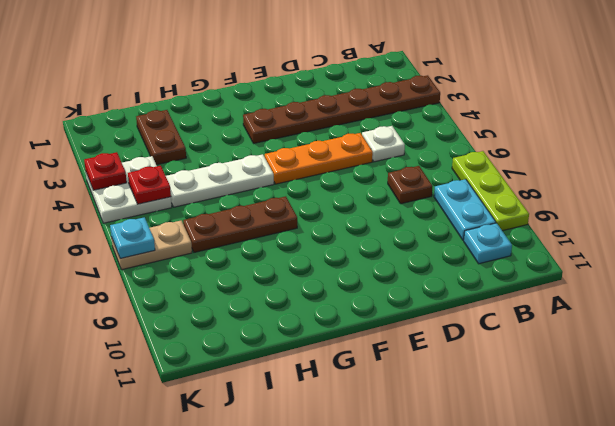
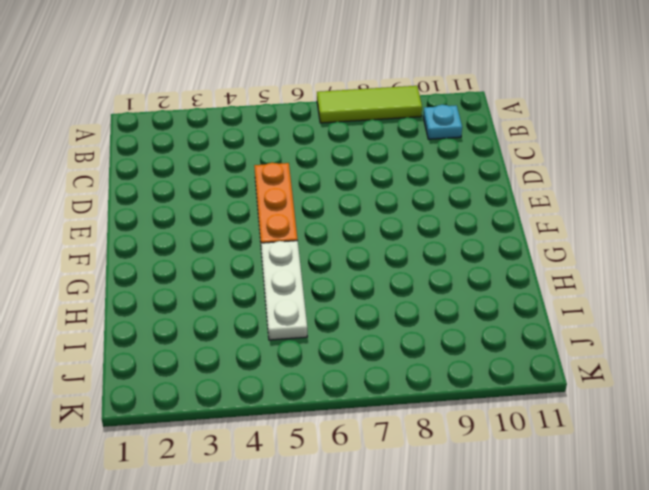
lime 1x3 tile [317,86,422,123] -> lime 1x3 plate [452,151,529,231]
none -> brown 1x6 plate [243,75,440,143]
none -> cyan 1x2 plate [434,179,496,240]
none -> white 1x1 plate [362,126,405,162]

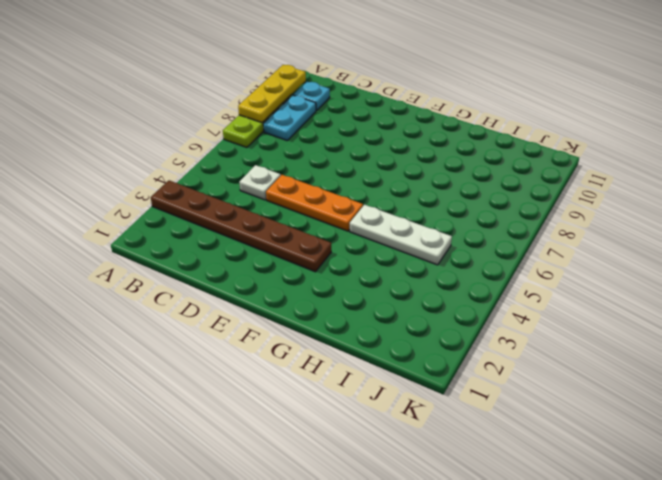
yellow 1x3 plate [238,65,306,123] -> none
none -> brown 1x1 plate [388,166,432,204]
none -> brown 1x3 plate [183,196,297,252]
none -> brown 1x2 plate [136,110,186,165]

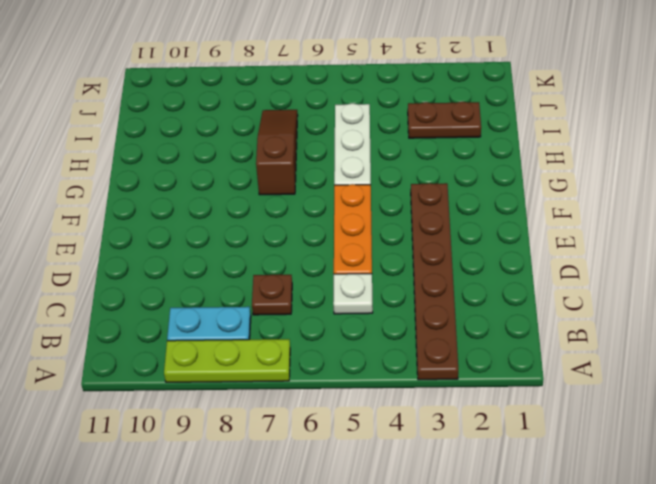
brown 1x3 slope [256,110,298,195] -> brown 1x3 plate [183,196,297,252]
none -> cyan 1x1 plate [464,223,512,264]
none -> white 2x2 plate [86,156,172,223]
none -> tan 1x2 plate [112,221,192,270]

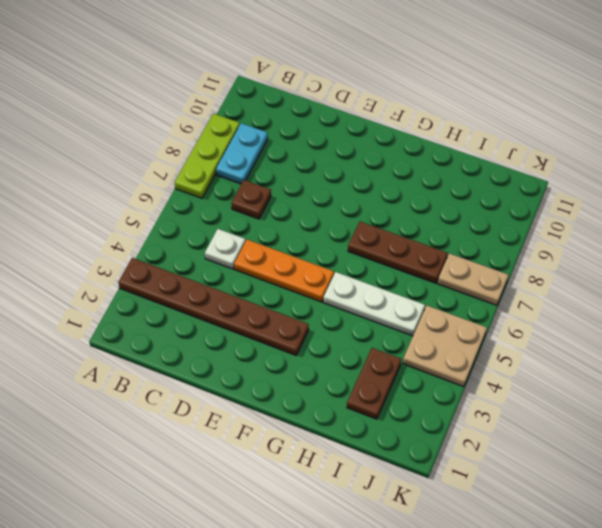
tan 2x2 plate [403,306,487,387] -> white 2x2 plate [86,156,172,223]
none -> cyan 1x1 plate [464,223,512,264]
none -> red 1x1 plate [128,166,171,204]
none -> red 1x1 plate [84,152,127,190]

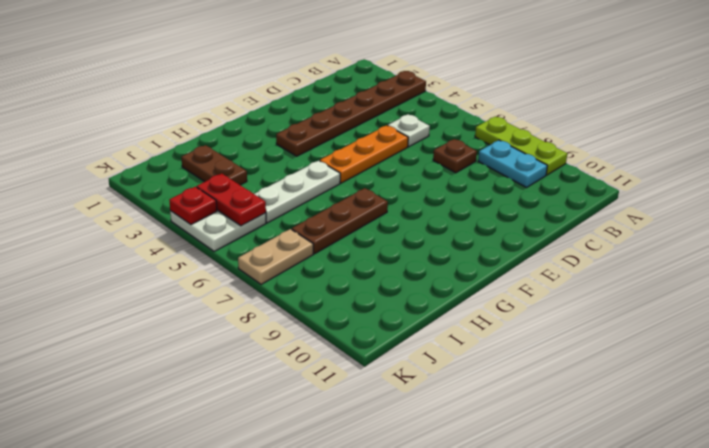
red 1x2 plate [197,174,266,226] -> red 1x1 plate [128,166,171,204]
none -> cyan 1x1 plate [464,223,512,264]
none -> cyan 1x1 plate [110,217,155,259]

